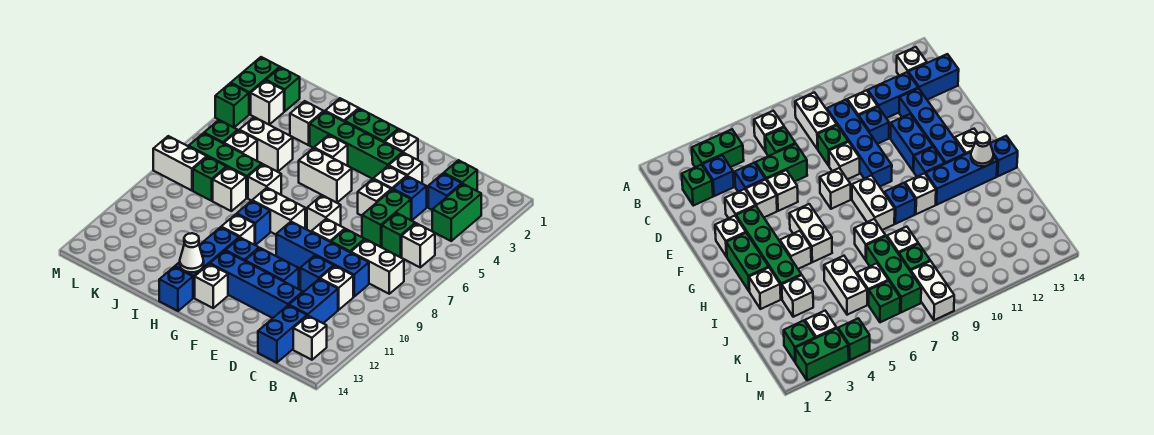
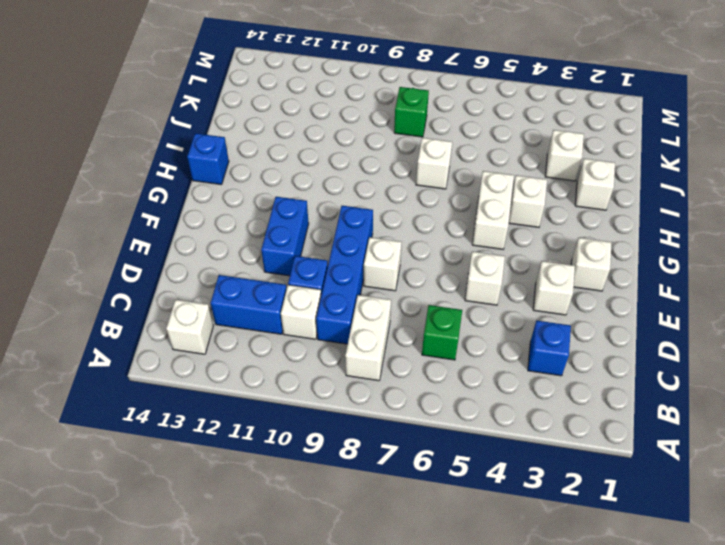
none -> green 1x2 brick [432,184,481,241]
none -> white 1x1 brick [402,223,435,267]
none -> green 1x1 brick [444,160,477,191]
none -> blue 1x2 brick [258,305,307,363]

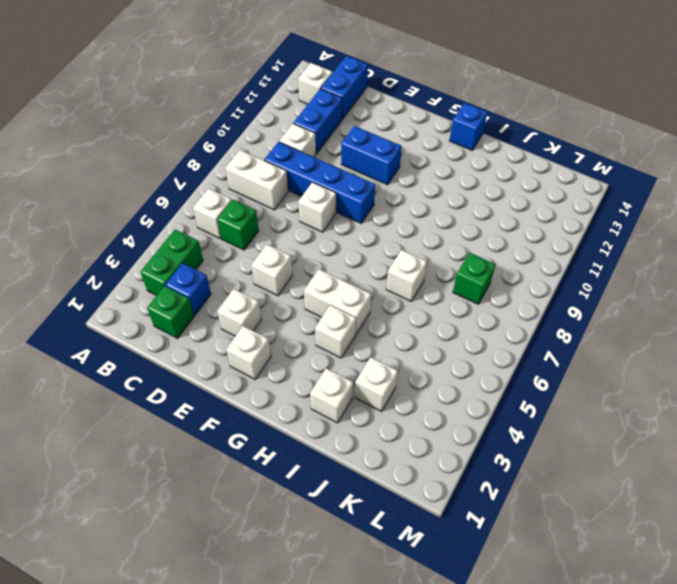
none -> blue 1x1 brick [393,176,427,221]
none -> green 1x2 brick [362,189,411,247]
none -> green 1x1 brick [331,229,365,253]
none -> blue 1x1 brick [300,256,334,292]

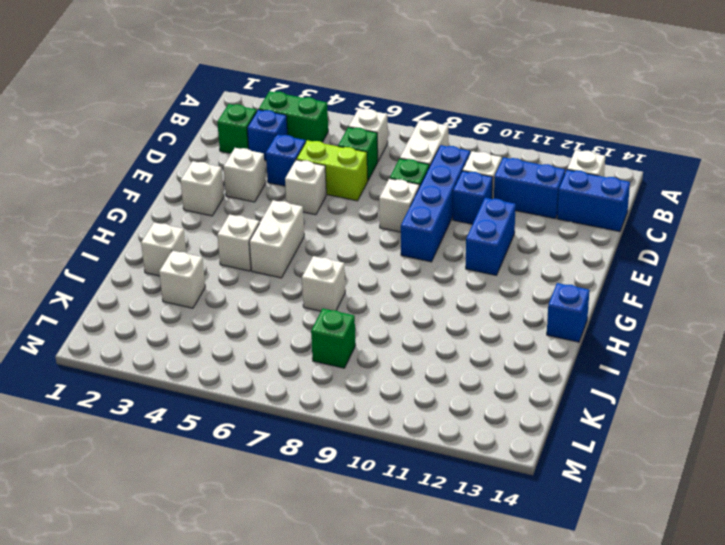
lime 1x2 brick [296,140,368,201] -> green 1x2 brick [362,189,411,247]
none -> blue 1x4 brick [210,251,303,318]
none -> white 1x1 brick [373,166,407,190]
none -> green 1x4 brick [310,111,403,179]
none -> white 1x1 brick [307,195,341,232]

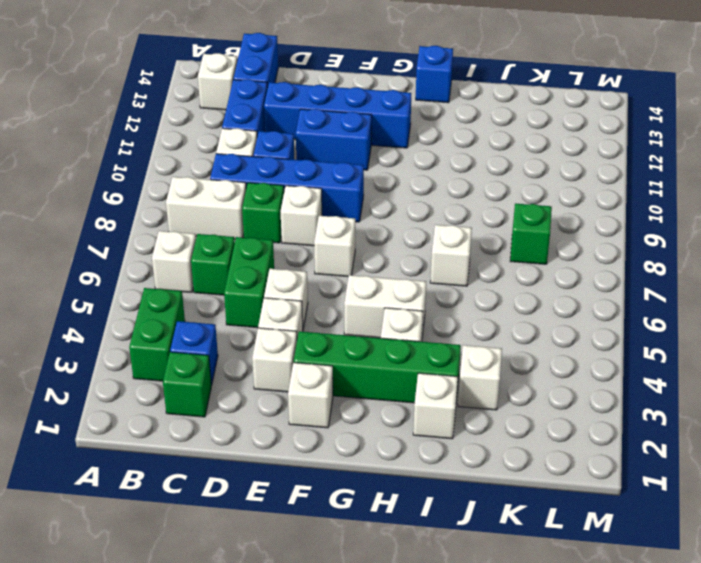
none -> blue 1x1 brick [393,176,427,221]
none -> green 1x2 brick [345,109,398,142]
none -> white 1x2 brick [252,188,305,235]
none -> blue 1x1 brick [226,238,259,261]

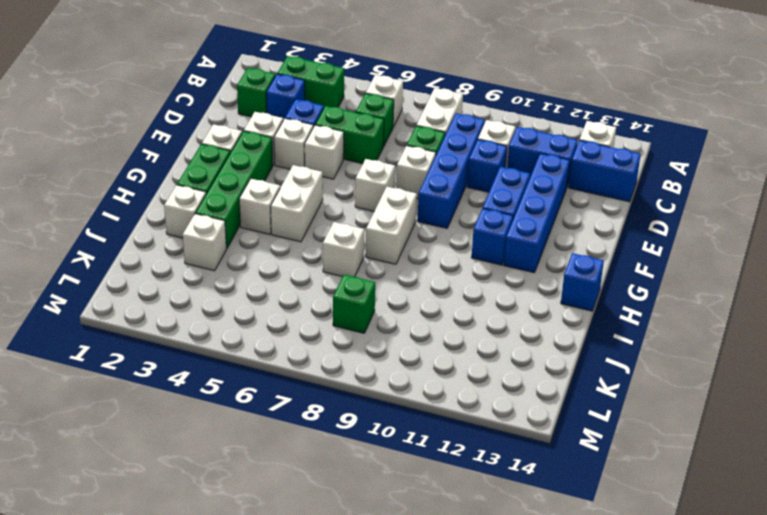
none -> white 1x1 brick [195,264,228,308]
none -> blue 1x1 brick [237,201,270,245]
none -> white 1x1 brick [221,214,255,245]
none -> blue 1x3 brick [175,227,239,298]

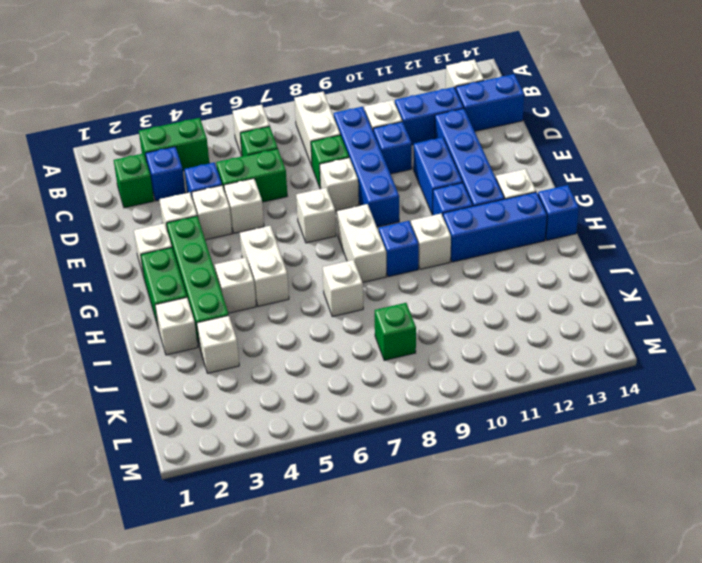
none -> white 1x2 brick [239,117,293,172]
none -> green 1x3 brick [189,133,262,198]
none -> white 1x1 brick [213,167,246,211]
none -> white 1x1 brick [224,130,257,161]

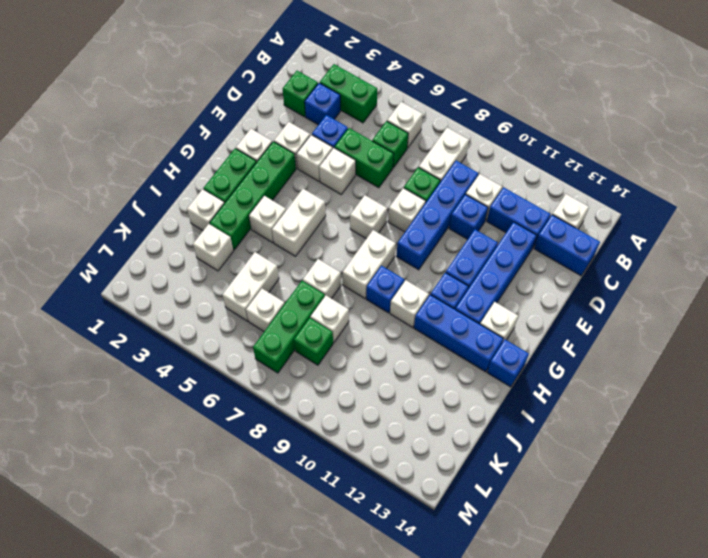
none -> green 1x1 brick [266,67,300,111]
none -> white 1x1 brick [251,80,284,125]
none -> green 1x1 brick [204,120,238,144]
none -> white 1x2 brick [153,136,207,191]

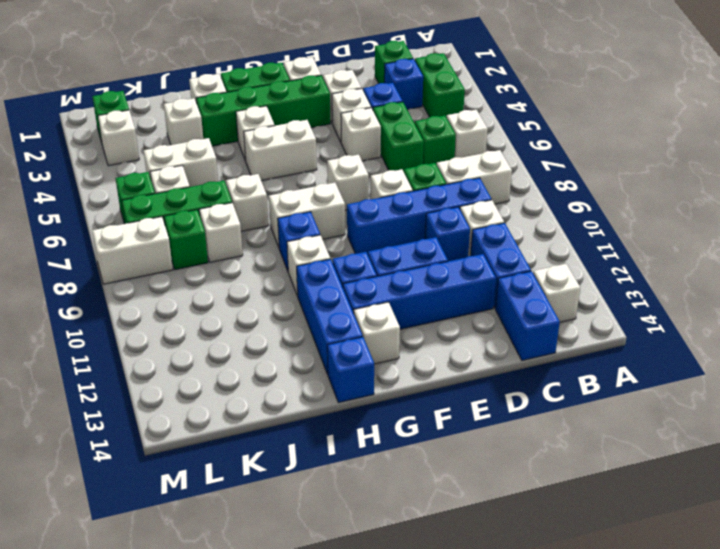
none -> green 1x2 brick [231,57,280,114]
none -> green 1x1 brick [215,83,249,128]
none -> white 1x1 cone [180,233,204,272]

